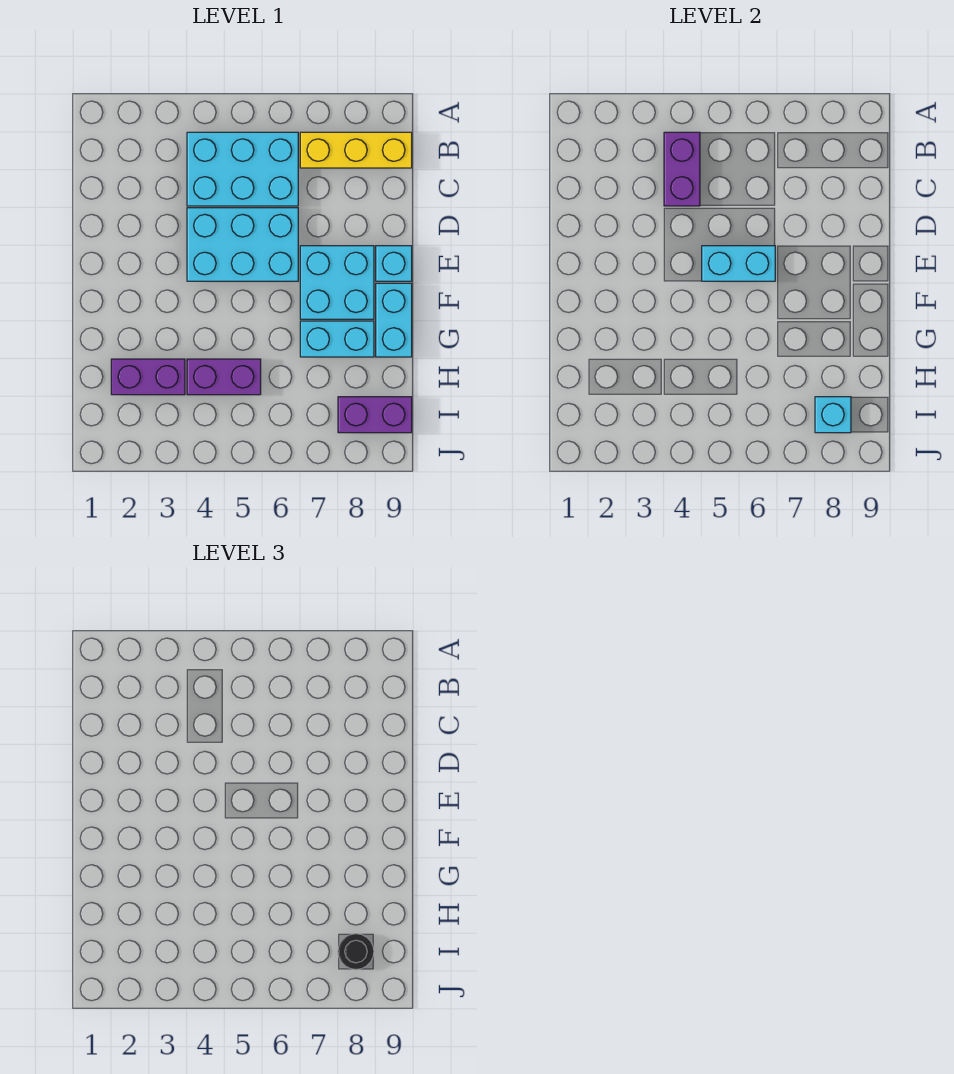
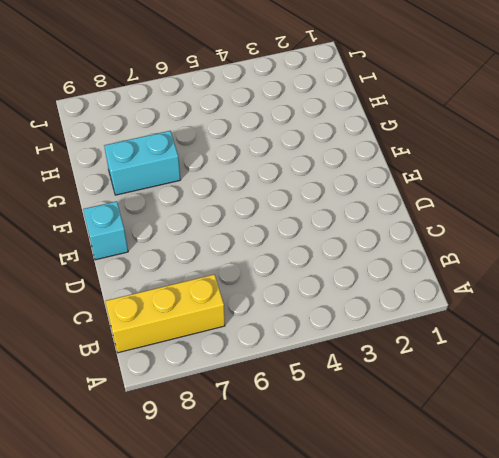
none -> cyan 2x3 brick [187,132,298,206]
none -> cyan 2x3 brick [187,208,298,281]
none -> cyan 2x2 brick [300,246,374,319]

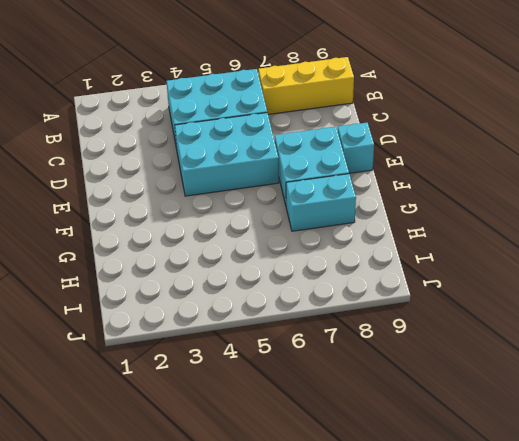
none -> cyan 1x2 brick [376,283,412,357]
none -> purple 1x2 brick [111,359,185,395]
none -> purple 1x2 brick [187,359,261,395]

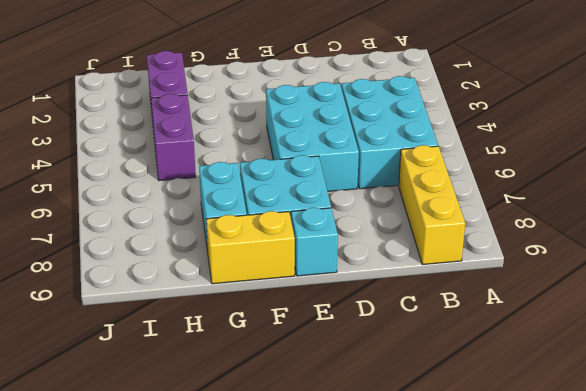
yellow 1x2 brick [206,211,295,284] -> cyan 1x2 brick [376,283,412,357]
none -> purple 1x2 brick [338,397,412,433]
none -> purple 1x2 brick [664,132,700,206]
none -> cyan 1x2 brick [702,246,775,281]

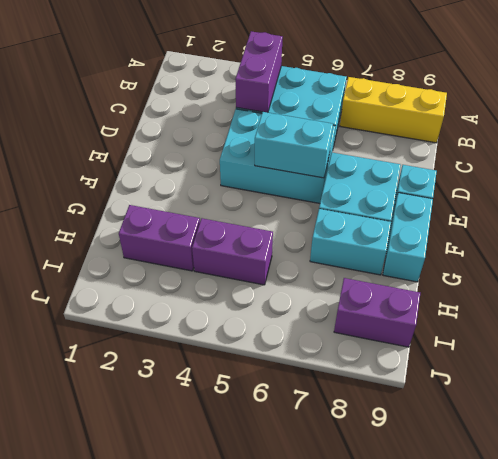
none -> cyan 1x1 brick [815,397,851,433]
none -> black 1x1 round brick [338,934,374,969]

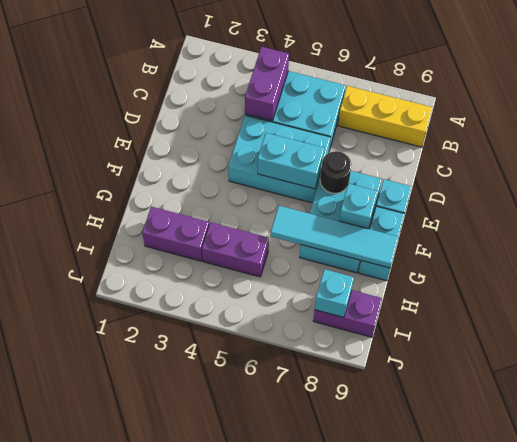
black 1x1 round brick [320,151,351,193] -> black 1x1 round brick moved to [338,934,374,969]
cyan 1x1 brick [339,184,378,229] -> none
cyan 1x4 tile [271,206,398,268] -> none

